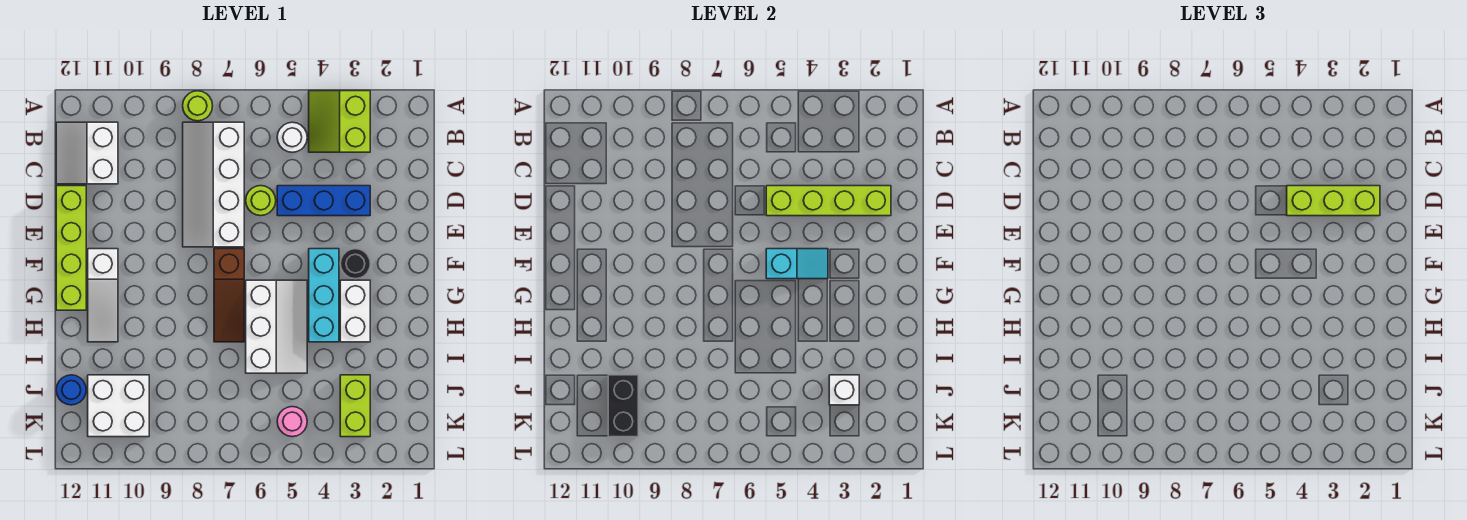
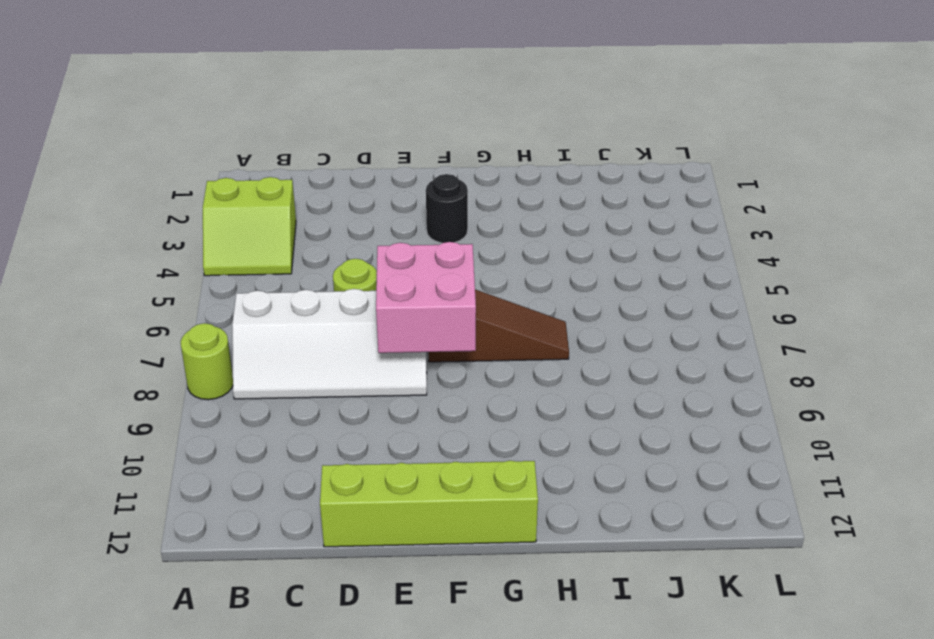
pink 2x2 brick [376,242,476,353] -> none
none -> white 1x1 round brick [277,122,307,152]
none -> white 2x2 slope [56,122,118,184]
none -> blue 1x3 brick [277,186,370,216]

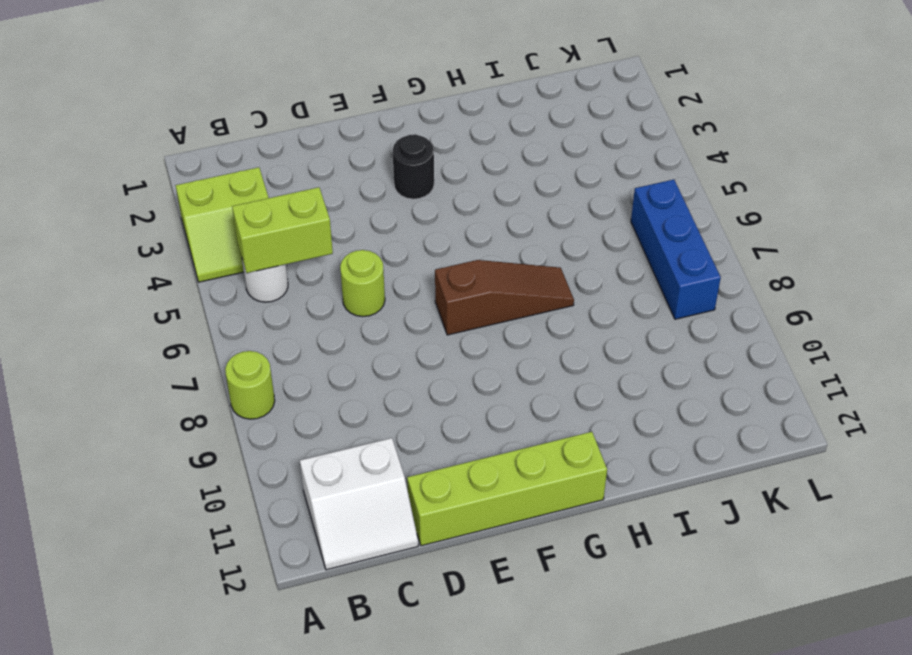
lime 1x2 brick [232,187,333,273] -> lime 1x2 brick moved to [340,375,370,437]
blue 1x3 brick [631,180,721,319] -> blue 1x3 brick moved to [277,186,370,216]
none -> white 2x4 slope [183,122,244,247]
none -> cyan 1x3 brick [309,249,339,342]
none -> white 1x3 slope [88,249,118,342]

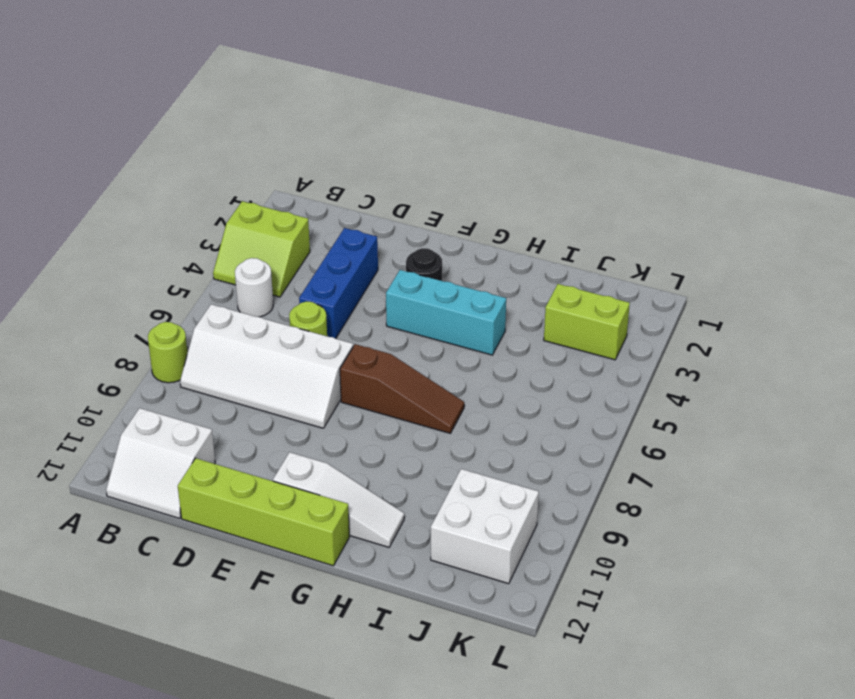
none -> white 1x2 brick [340,280,370,342]
none -> white 2x3 slope [246,280,307,373]
none -> blue 1x1 round brick [56,375,86,405]

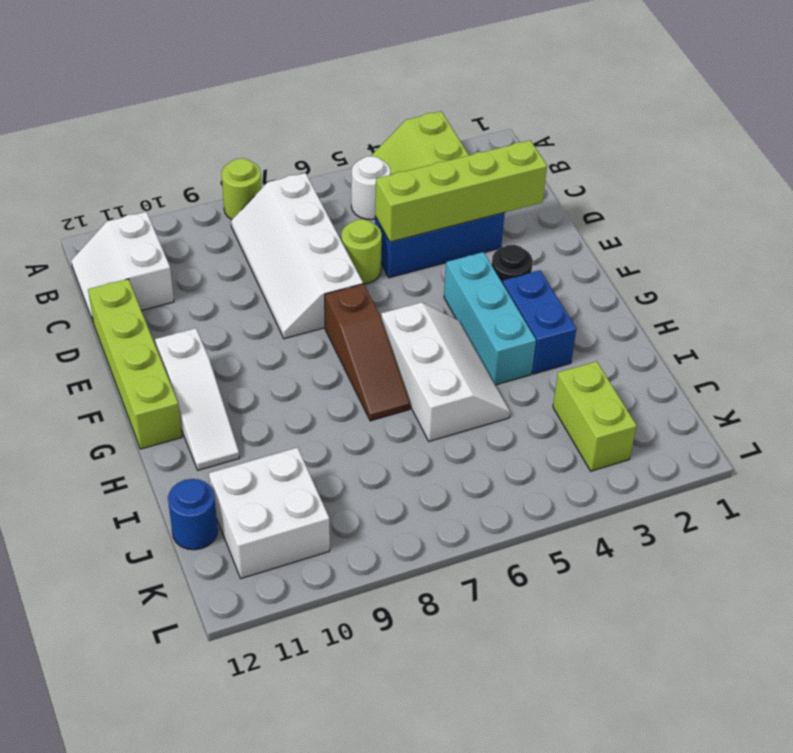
blue 1x2 brick [502,270,576,374] -> white 1x2 brick [340,280,370,342]
none -> pink 1x1 round brick [277,407,307,437]
none -> cyan 1x2 slope [766,249,828,279]
none -> white 1x1 brick [829,375,859,405]

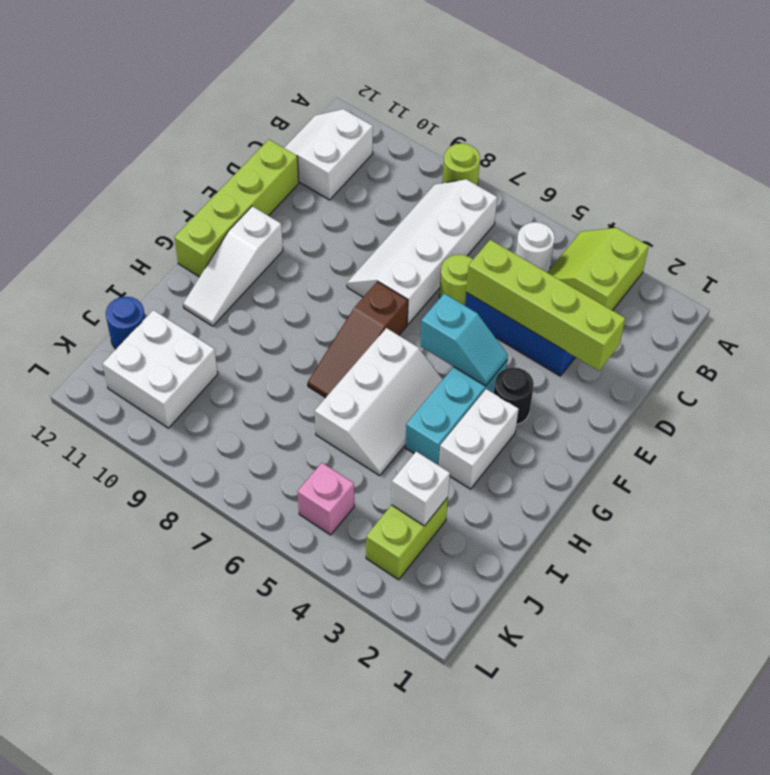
pink 1x1 brick [298,463,354,535] -> pink 1x1 round brick [277,407,307,437]
none -> black 1x2 brick [608,375,638,437]
none -> lime 1x3 brick [1287,186,1380,216]

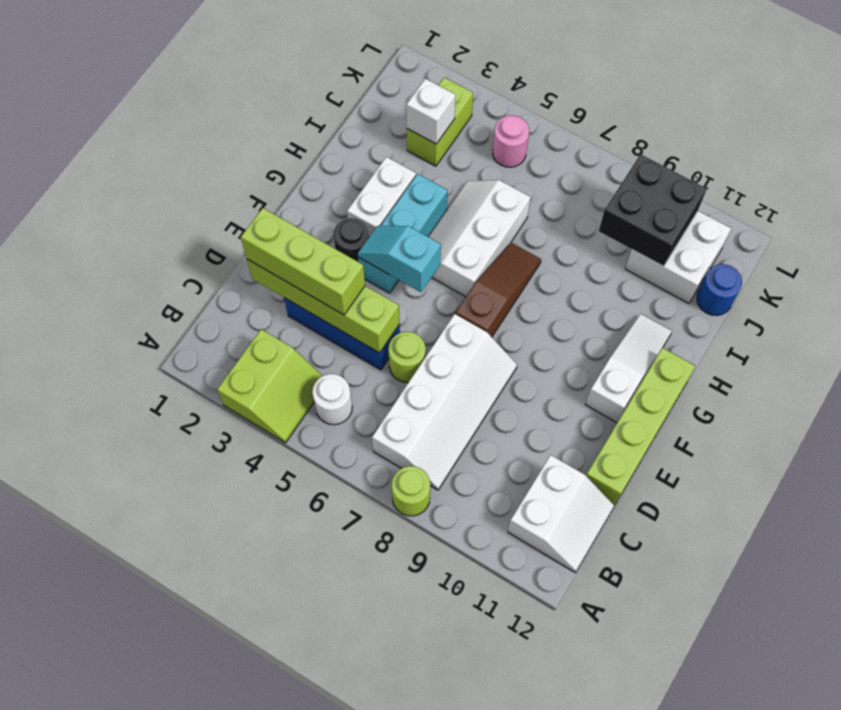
black 2x2 brick [599,154,707,266] -> black 1x2 brick [608,375,638,437]

